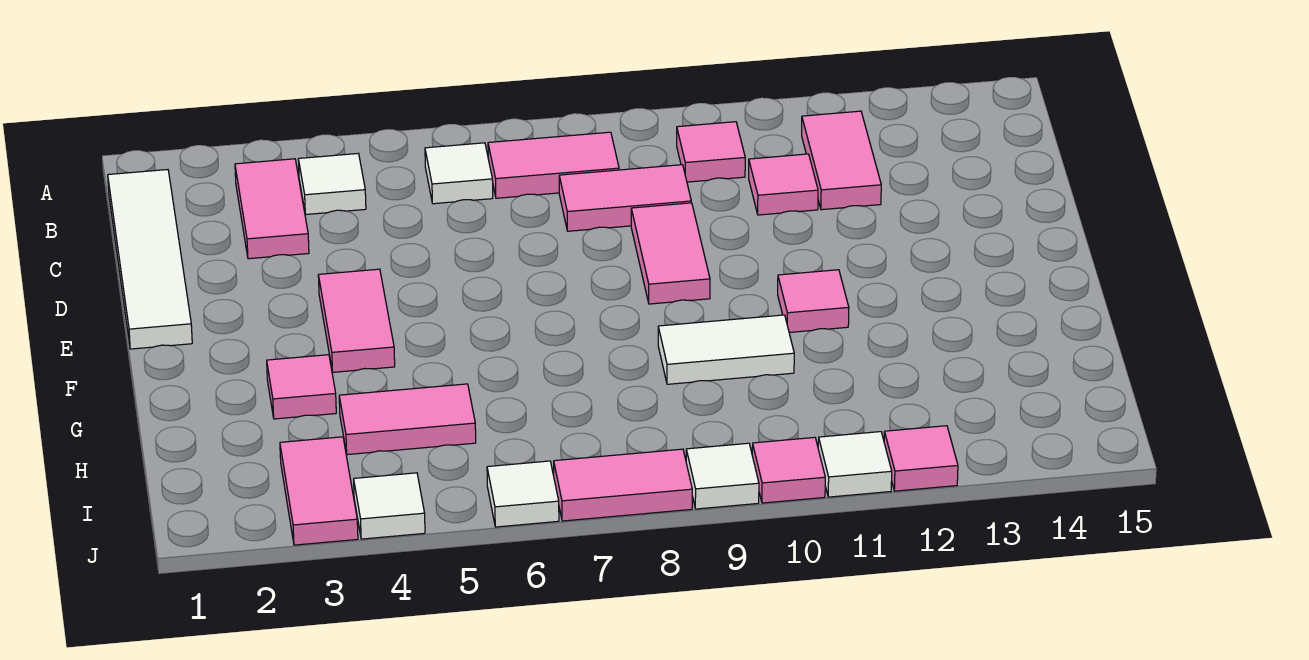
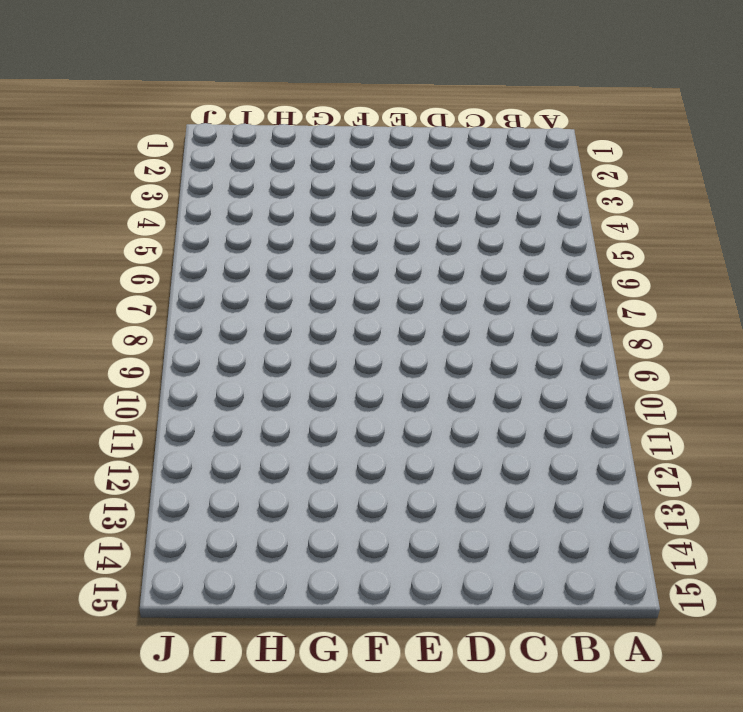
none -> white 1x4 tile [108,170,192,349]
none -> pink 1x2 tile [235,159,309,259]
none -> white 1x1 tile [298,154,366,214]

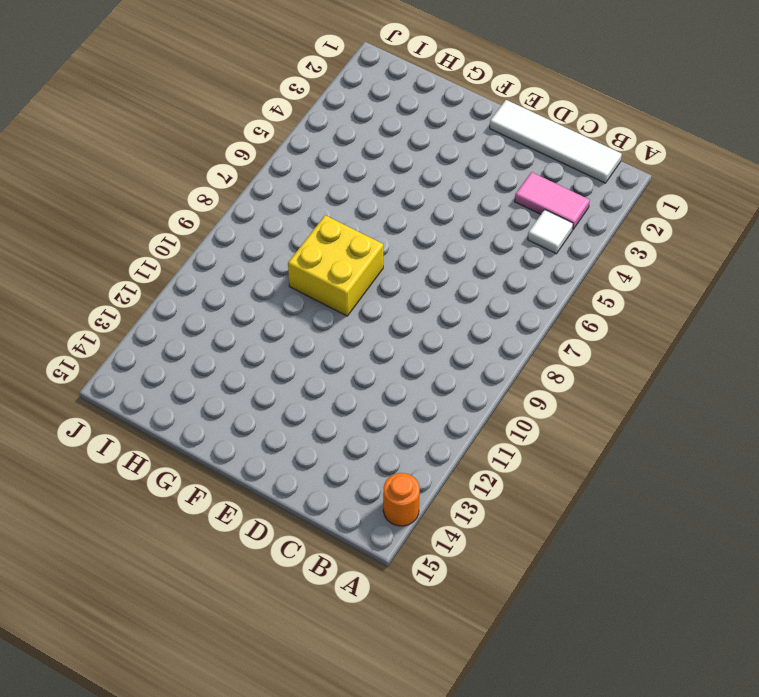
orange 1x1 round brick [383,473,420,526] -> none
yellow 2x2 brick [288,215,383,316] -> white 1x2 tile [658,315,794,384]
none -> white 1x1 tile [425,143,493,204]
none -> pink 1x2 tile [488,132,619,198]
none -> pink 1x1 tile [677,122,745,182]

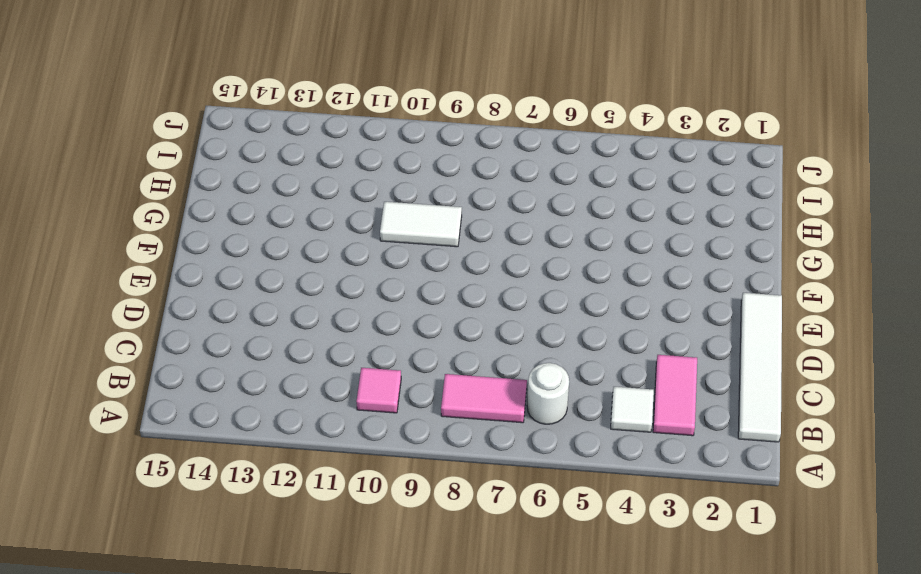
white 1x1 round brick [527,363,569,424] -> white 1x1 tile [425,143,493,204]
none -> pink 1x2 tile [802,111,881,210]
none -> pink 1x2 tile [559,165,691,231]
none -> pink 1x1 tile [749,154,818,215]

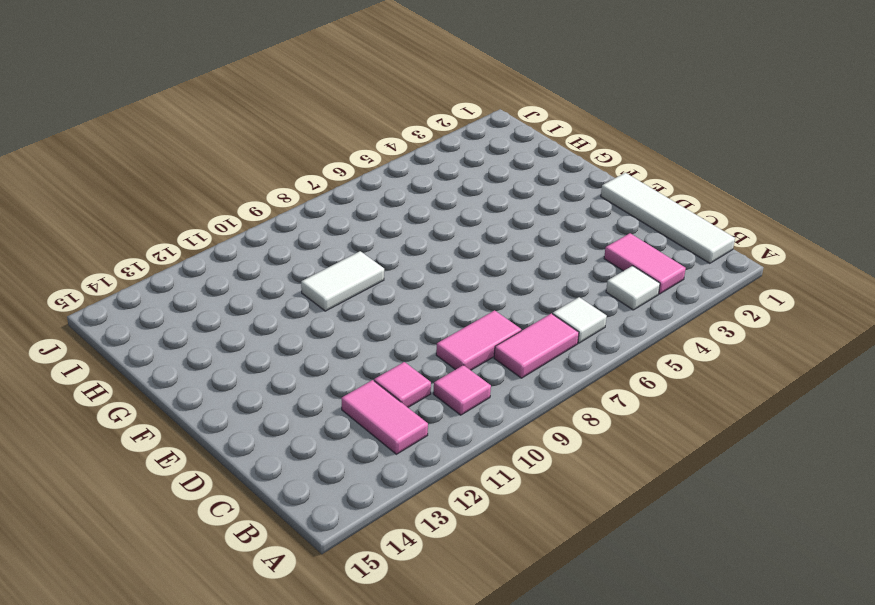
none -> pink 1x2 tile [631,203,710,304]
none -> pink 1x2 tile [318,269,395,372]
none -> pink 1x1 tile [778,270,849,332]

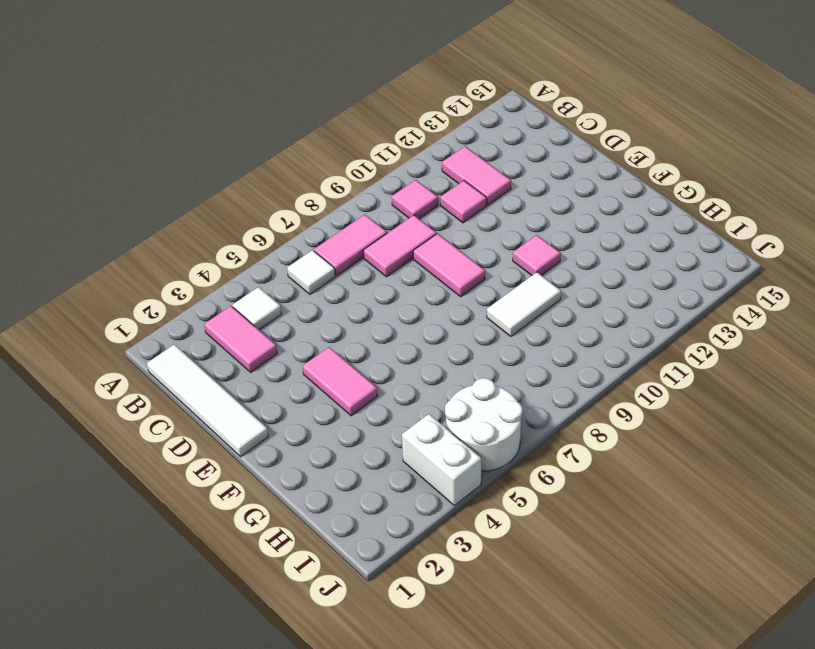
white 1x2 brick [402,414,481,506] -> white 1x1 tile [354,473,425,539]
white 2x2 round brick [445,378,522,471] -> white 1x1 tile [487,461,559,527]
none -> pink 1x1 tile [267,355,336,419]
none -> pink 1x2 tile [339,384,476,455]
none -> pink 1x2 tile [280,437,358,545]

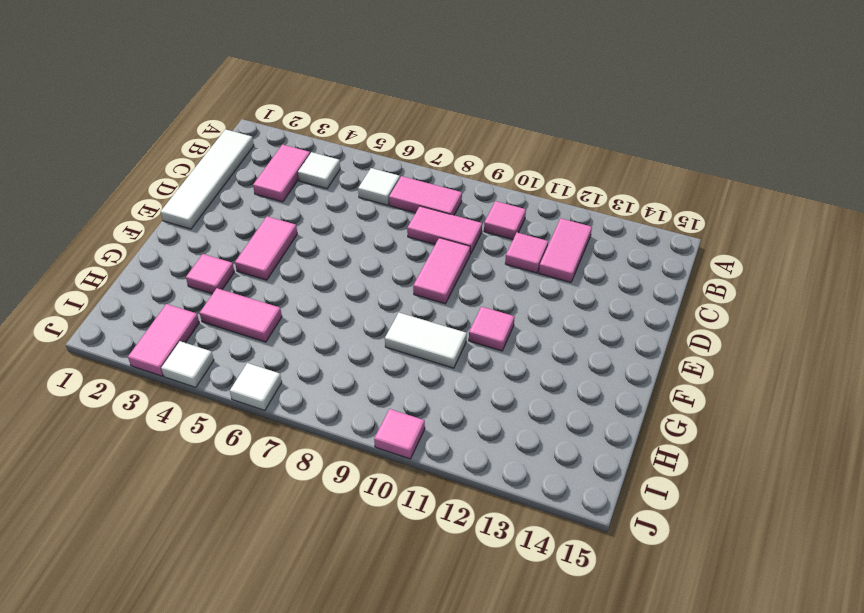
none -> pink 1x2 tile [554,449,692,521]
none -> white 1x1 tile [686,443,759,509]
none -> white 1x1 tile [818,432,892,497]

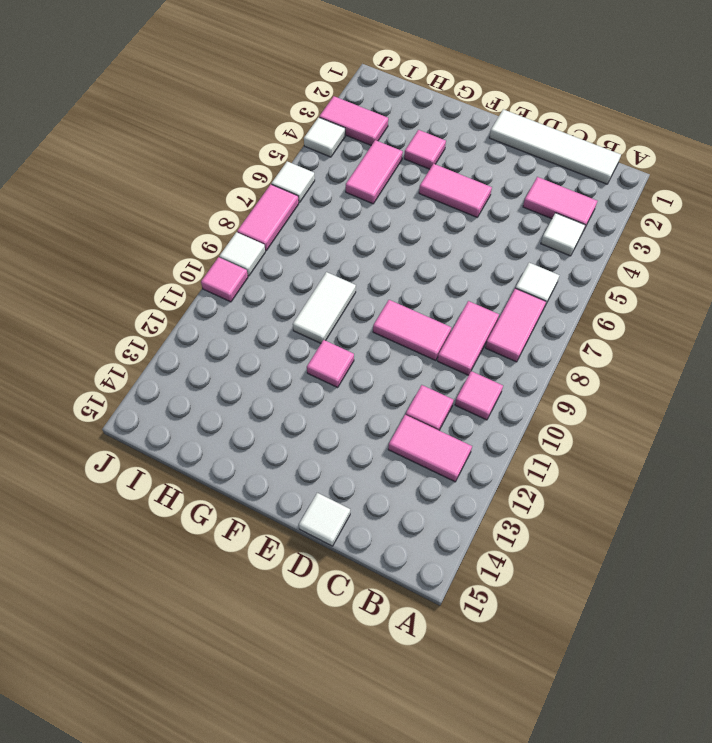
white 1x1 tile [299,493,350,546] -> white 1x1 tile moved to [818,432,892,497]
none -> pink 1x1 tile [884,426,958,491]

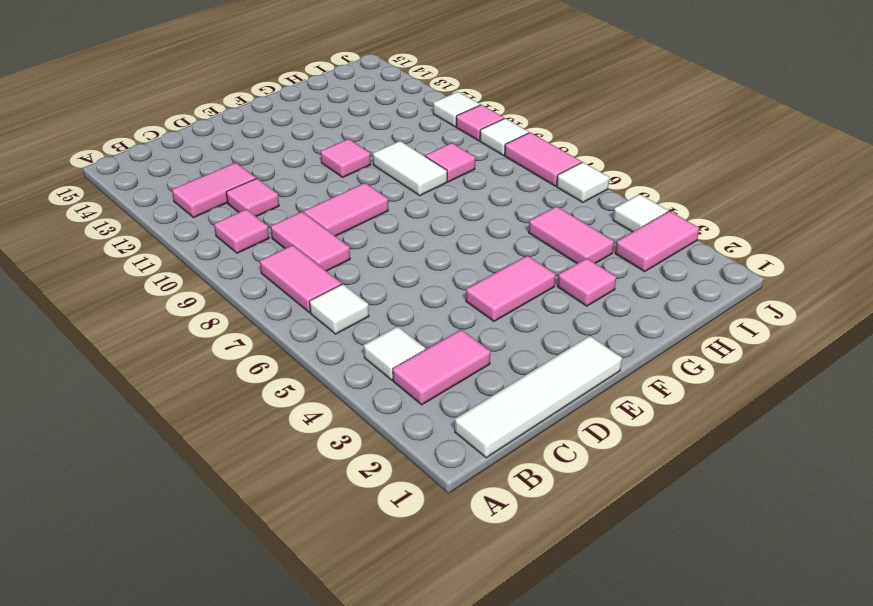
pink 1x1 tile [425,143,475,182] -> pink 1x1 tile moved to [884,426,958,491]

